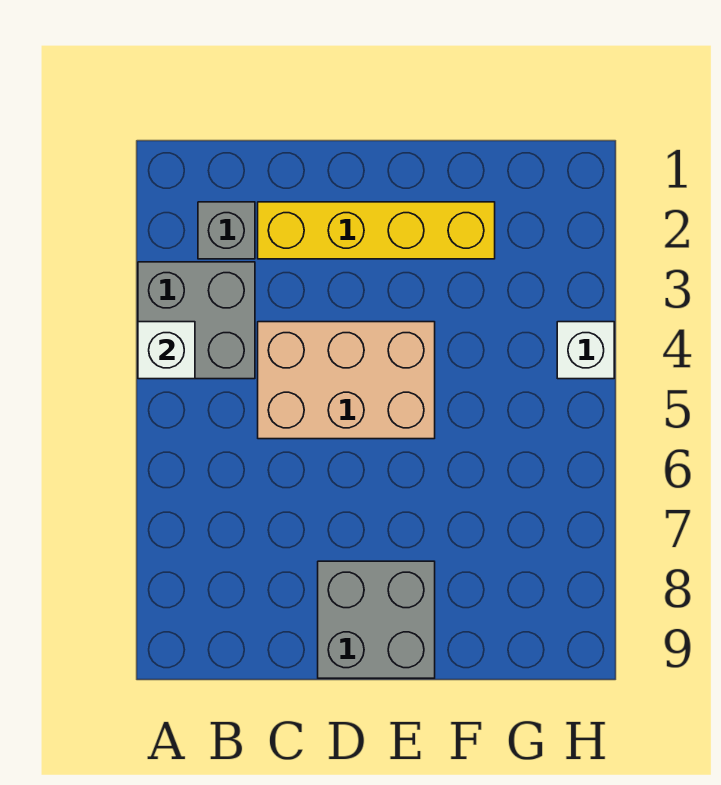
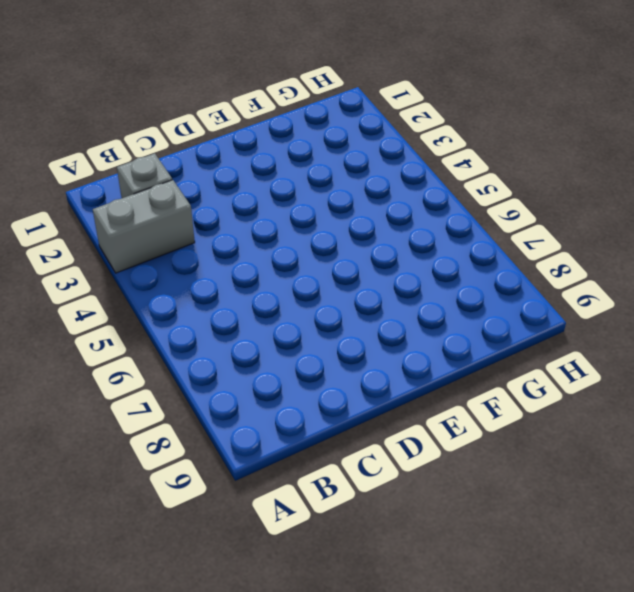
grey 1x2 brick [93,180,195,273] -> grey 2x2 brick [138,262,255,379]
none -> yellow 1x4 brick [258,202,495,259]
none -> tan 2x3 brick [258,322,435,439]

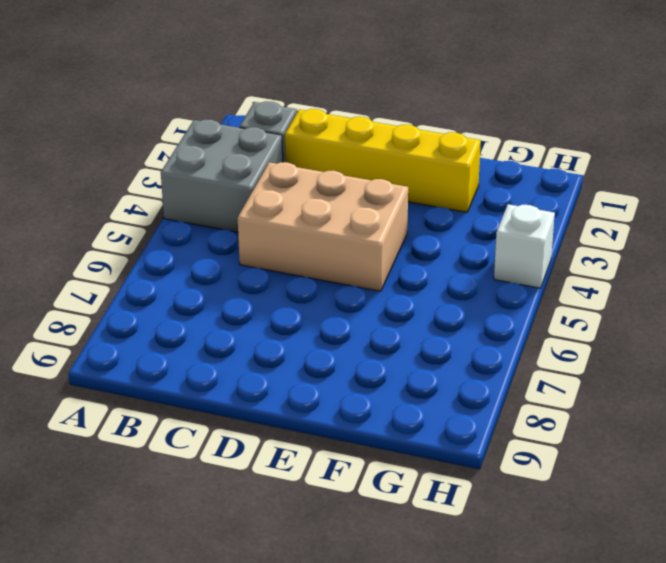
none -> grey 2x2 brick [318,561,435,678]
none -> white 1x1 brick [138,322,195,379]

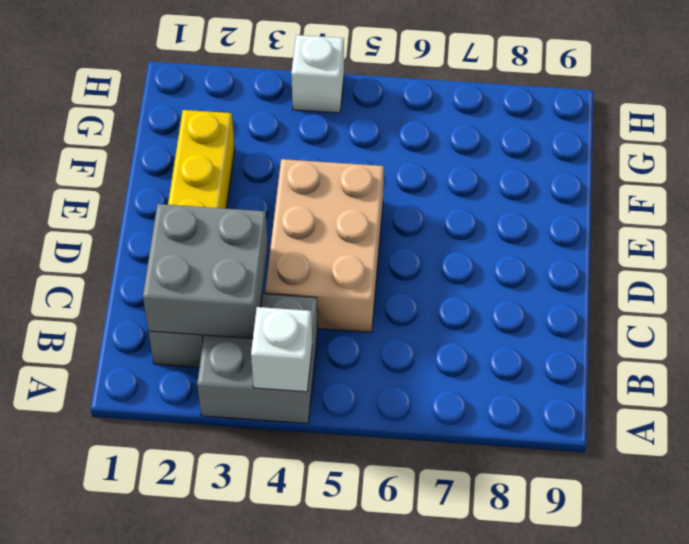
grey 2x2 brick [143,204,268,339] -> grey 2x2 brick moved to [318,561,435,678]

